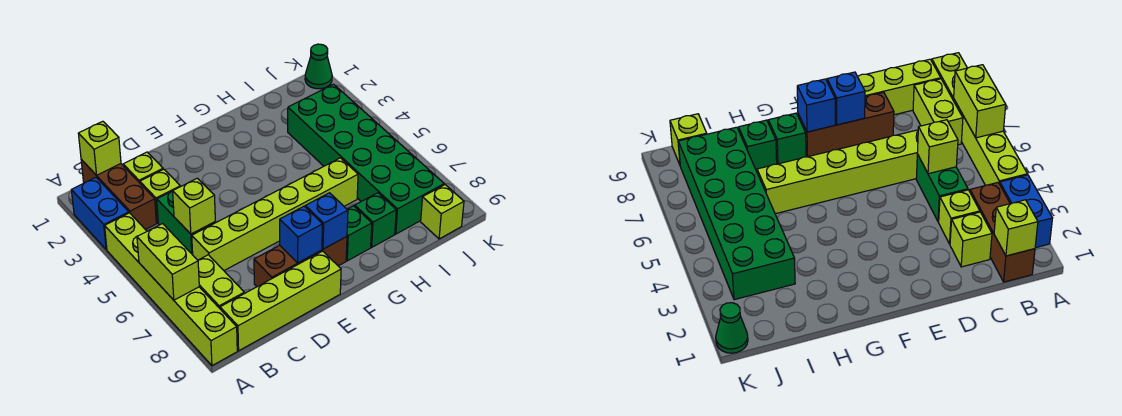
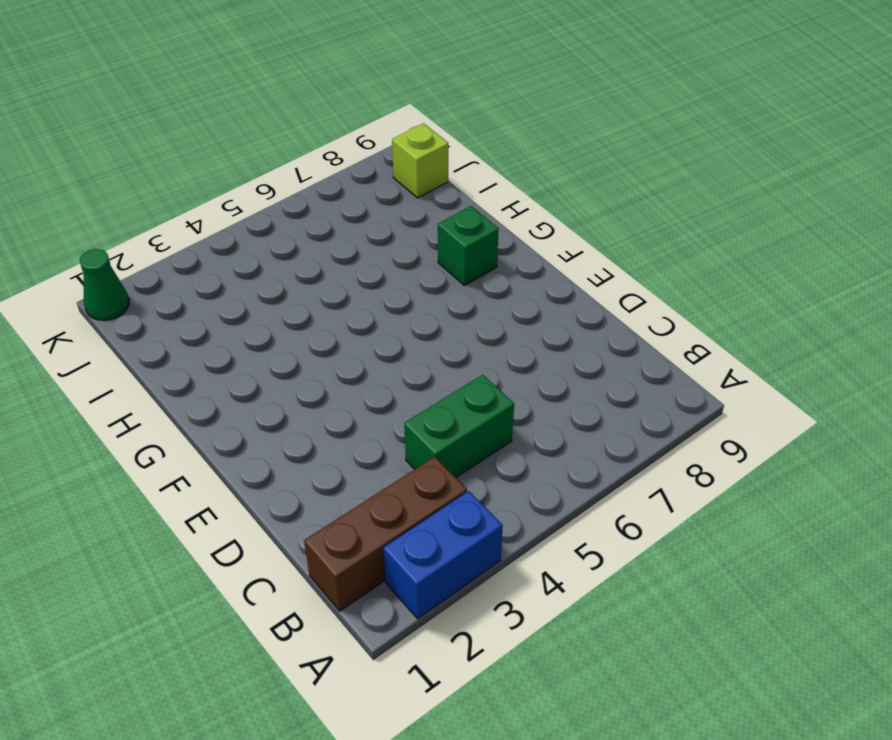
none -> lime 1x6 brick [105,213,237,366]
none -> lime 1x2 brick [198,255,244,308]
none -> lime 1x4 brick [220,251,341,351]

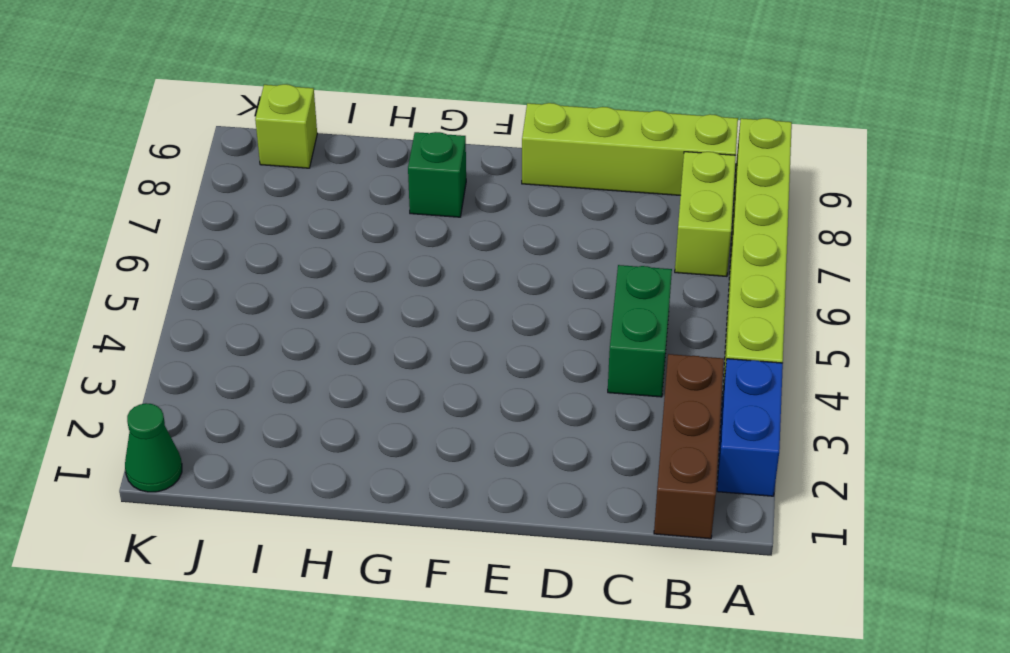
none -> lime 1x1 brick [123,152,163,183]
none -> lime 1x1 brick [140,169,180,223]
none -> lime 1x6 brick [192,158,358,270]

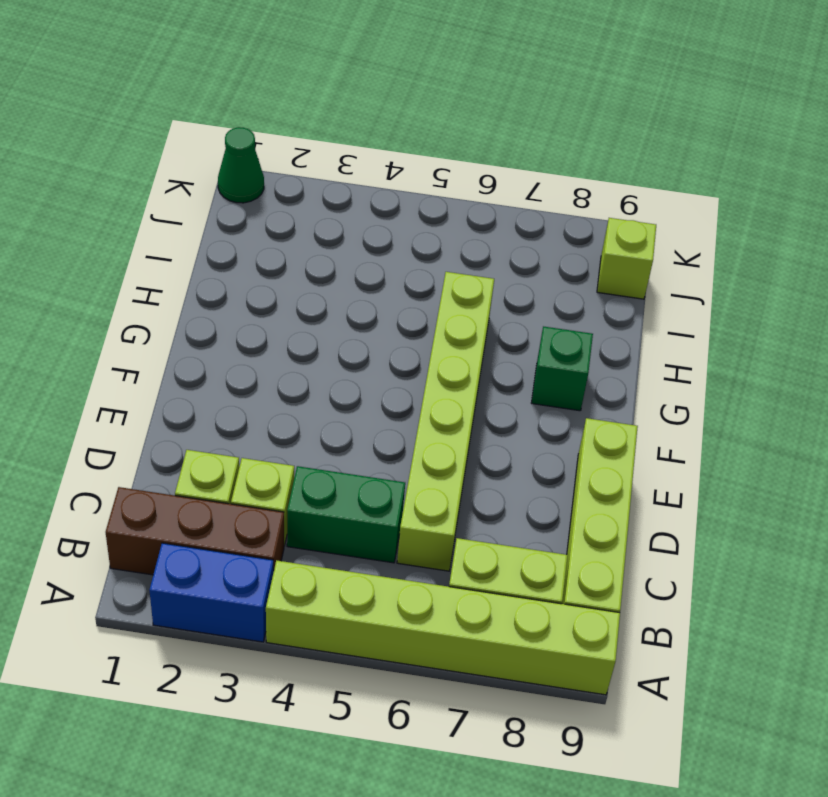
none -> brown 1x3 brick [254,237,347,287]
none -> green 1x1 brick [355,193,396,247]
none -> green 2x6 brick [288,84,444,234]

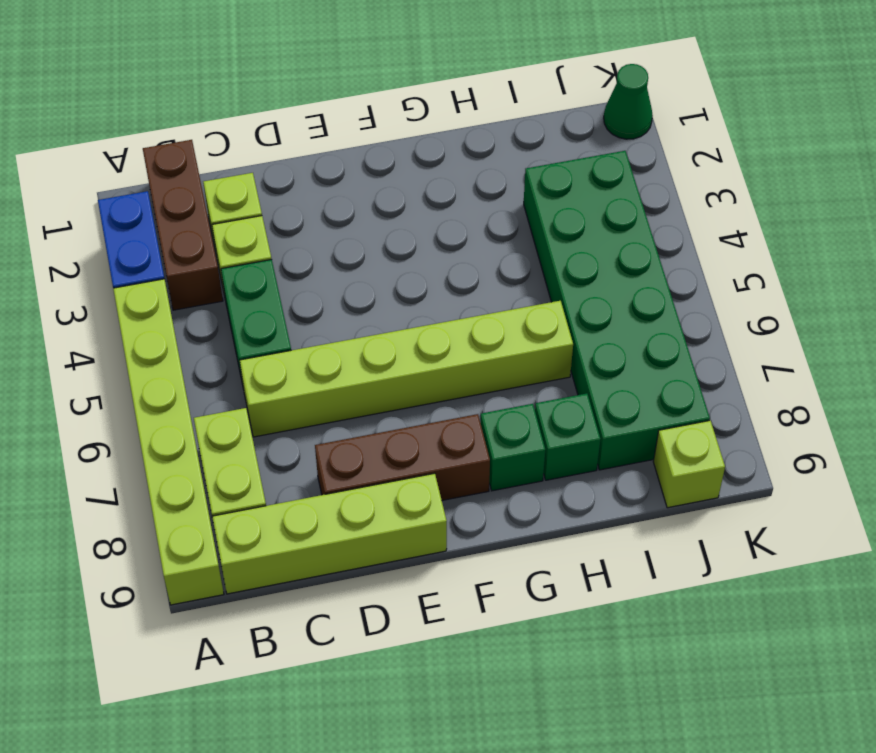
none -> lime 1x2 brick [137,224,199,300]
none -> lime 1x1 brick [78,121,121,175]
none -> lime 1x1 brick [173,178,215,234]

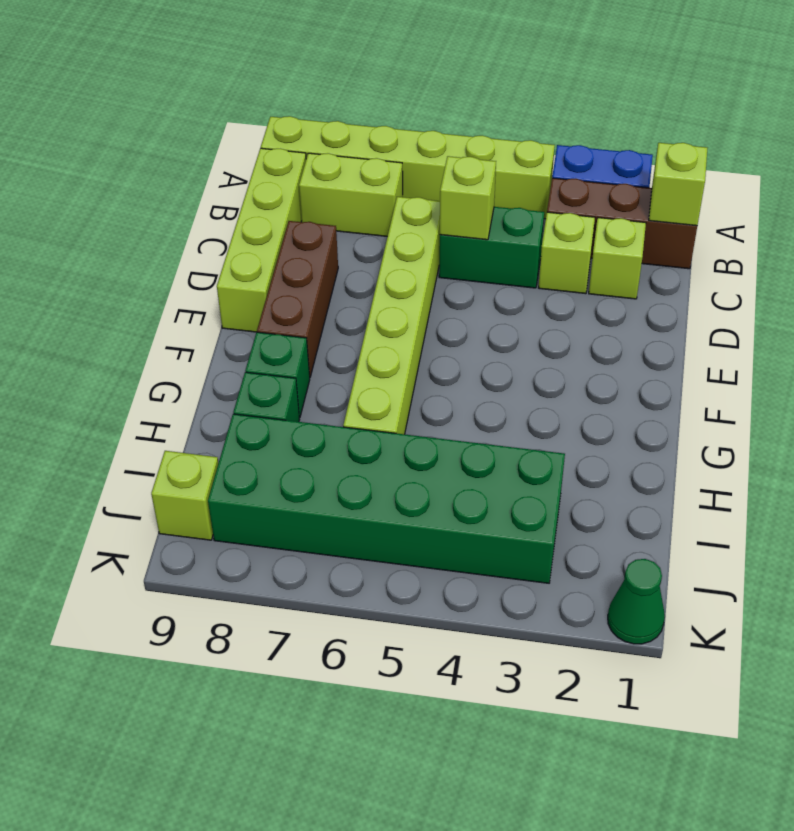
none -> lime 1x2 brick [137,224,199,300]
none -> blue 1x1 brick [280,206,322,263]
none -> blue 1x1 brick [305,193,348,249]

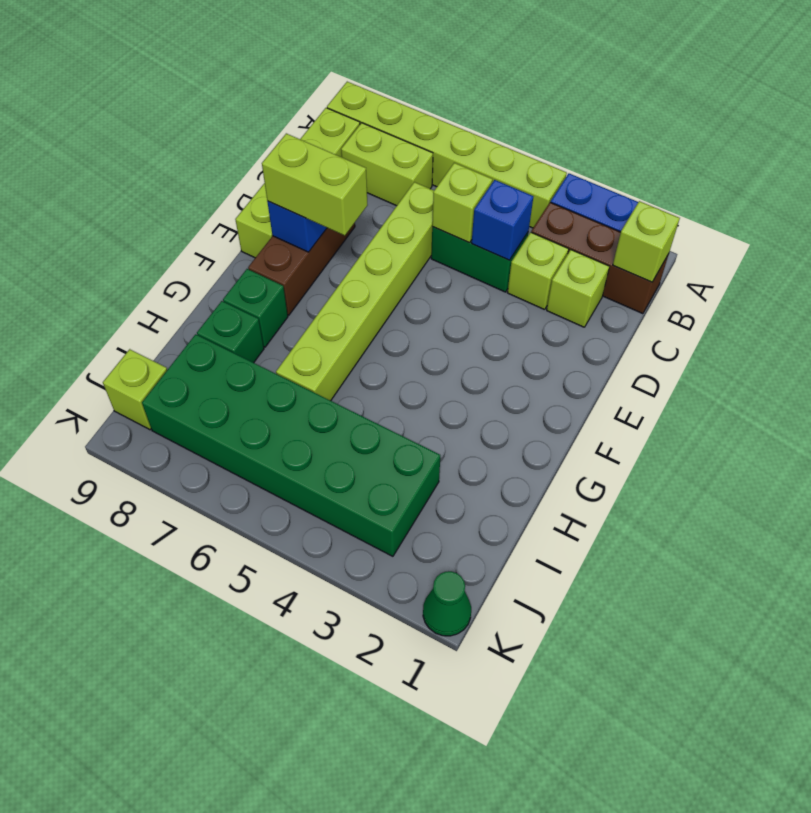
blue 1x1 brick [472,180,533,260] -> blue 1x1 brick moved to [305,193,348,249]
lime 1x2 brick [262,133,367,236] -> lime 1x2 brick moved to [137,224,199,300]

